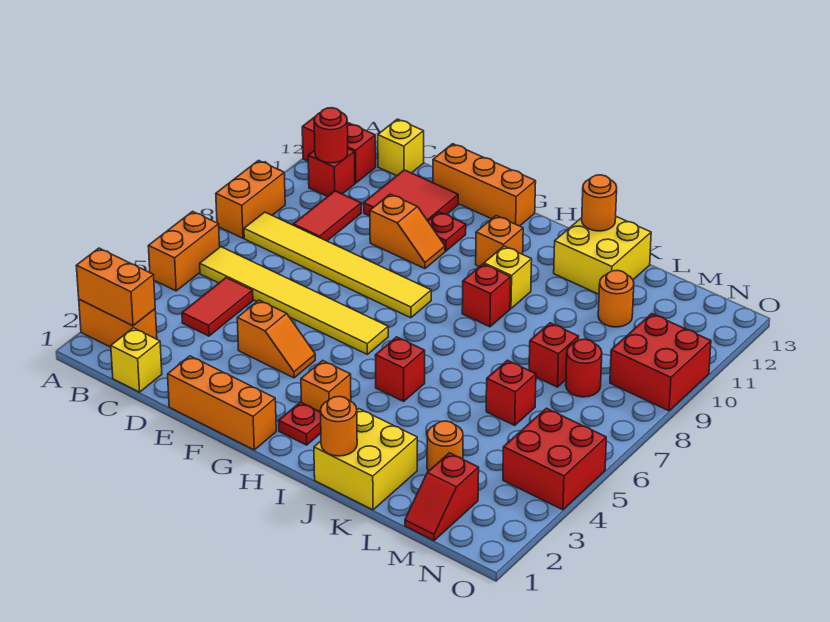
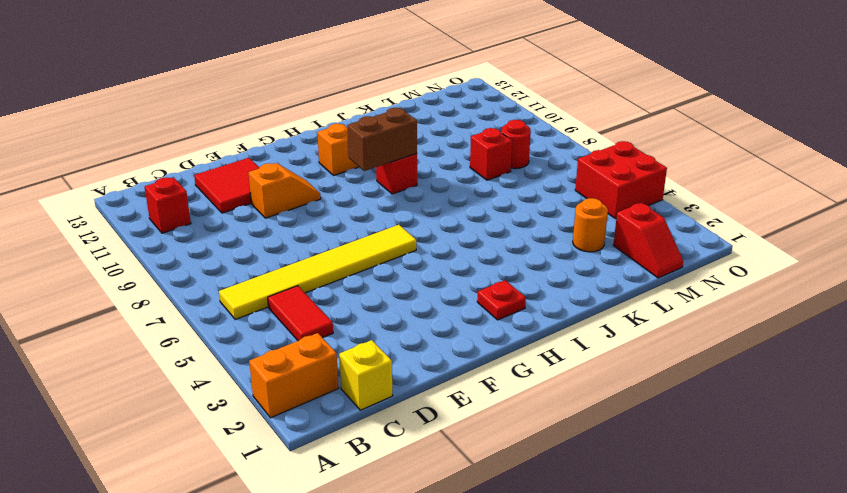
brown 1x2 brick [347,108,417,171] -> none
none -> orange 1x2 brick [148,211,220,291]
none -> orange 1x2 brick [216,161,285,238]
none -> red 1x2 brick [302,117,376,183]
none -> yellow 1x6 tile [244,212,431,318]

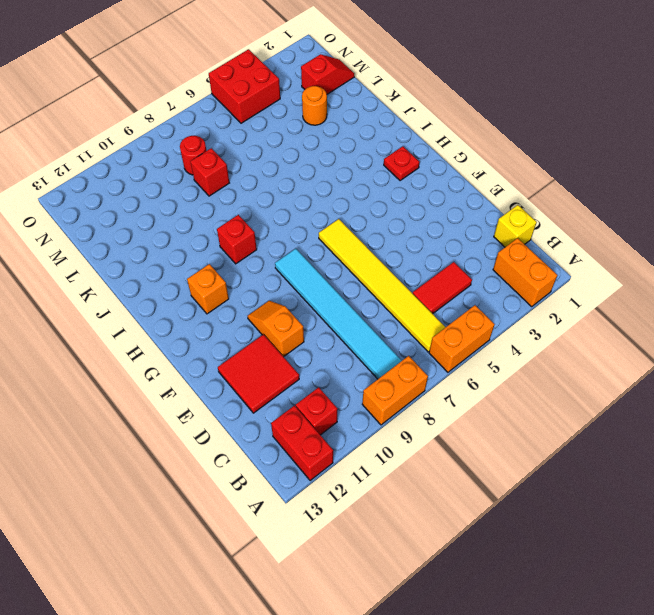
cyan 1x6 tile [275,249,402,379] -> yellow 1x6 tile [244,212,431,318]
none -> red 1x2 tile [293,191,361,241]
none -> yellow 1x1 brick [378,119,424,176]
none -> orange 1x3 brick [168,356,276,450]
none -> orange 1x2 slope [237,300,315,378]

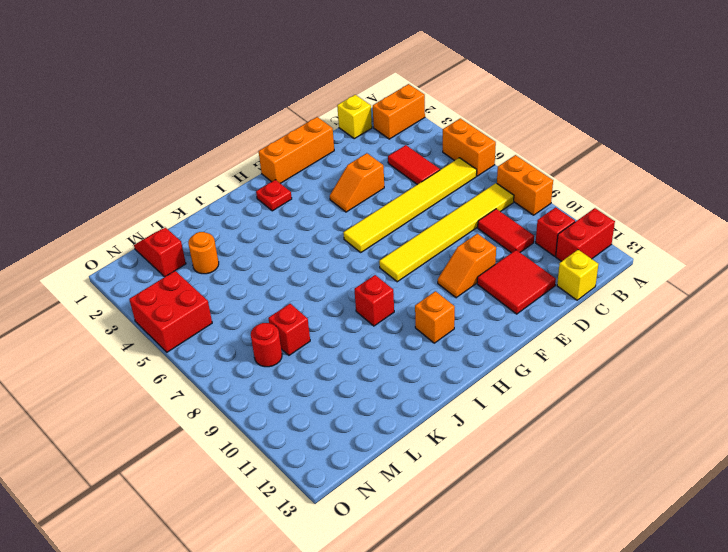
none -> orange 1x3 brick [433,144,536,226]
none -> red 1x1 plate [428,212,466,251]
none -> orange 1x1 brick [301,360,351,412]
none -> red 1x1 brick [375,337,425,401]

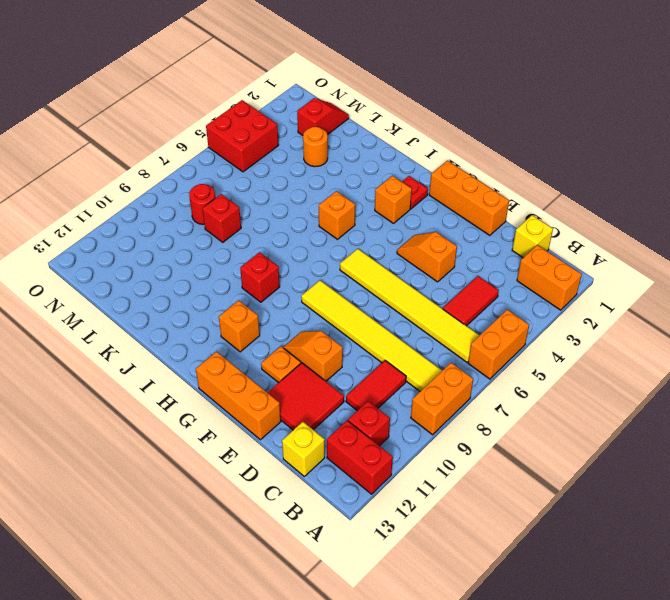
orange 1x1 plate [261,346,301,383] -> red 1x1 plate [428,212,466,251]
orange 1x1 brick [319,191,355,239] -> red 1x1 brick [375,337,425,401]
none -> yellow 1x1 brick [484,246,532,309]
none -> yellow 2x2 brick [314,409,417,510]
none -> yellow 2x2 brick [554,217,651,294]
none -> red 1x1 brick [486,360,536,425]

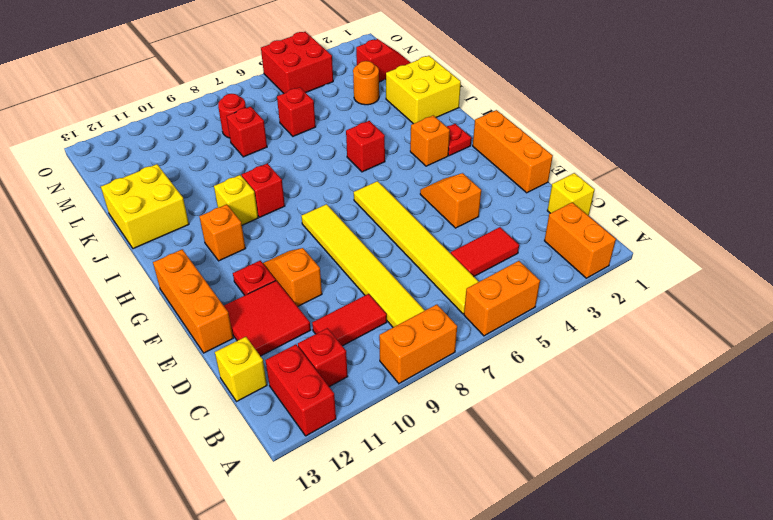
none -> orange 1x1 round brick [598,270,634,327]
none -> red 2x2 brick [610,314,711,411]
none -> orange 1x2 brick [76,248,155,326]
none -> red 1x1 round brick [314,108,348,163]

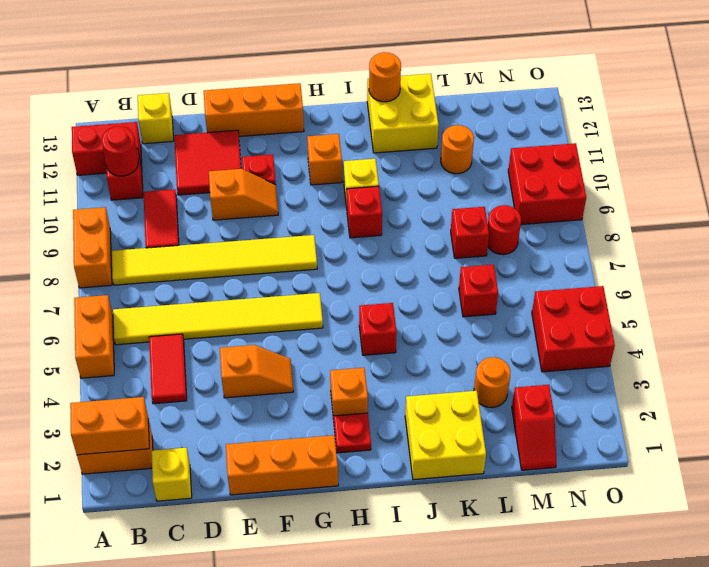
none -> orange 1x1 round brick [321,396,357,456]

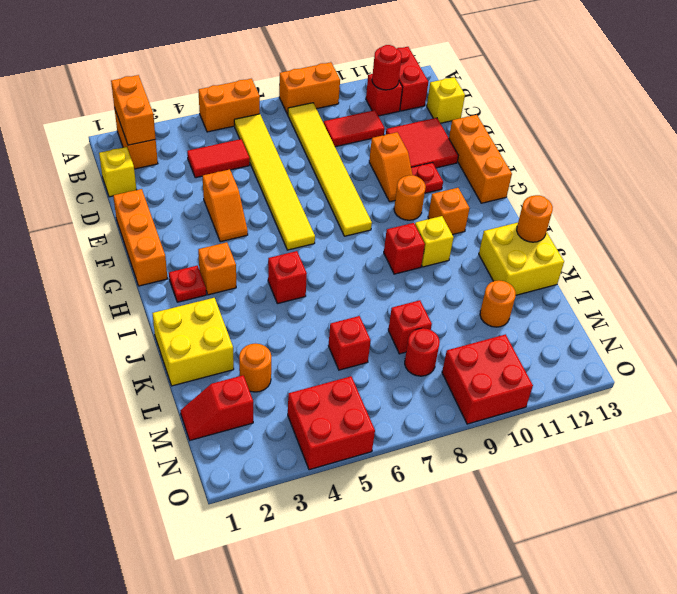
orange 1x1 round brick [394,175,426,220] -> orange 1x1 round brick moved to [321,396,357,456]

